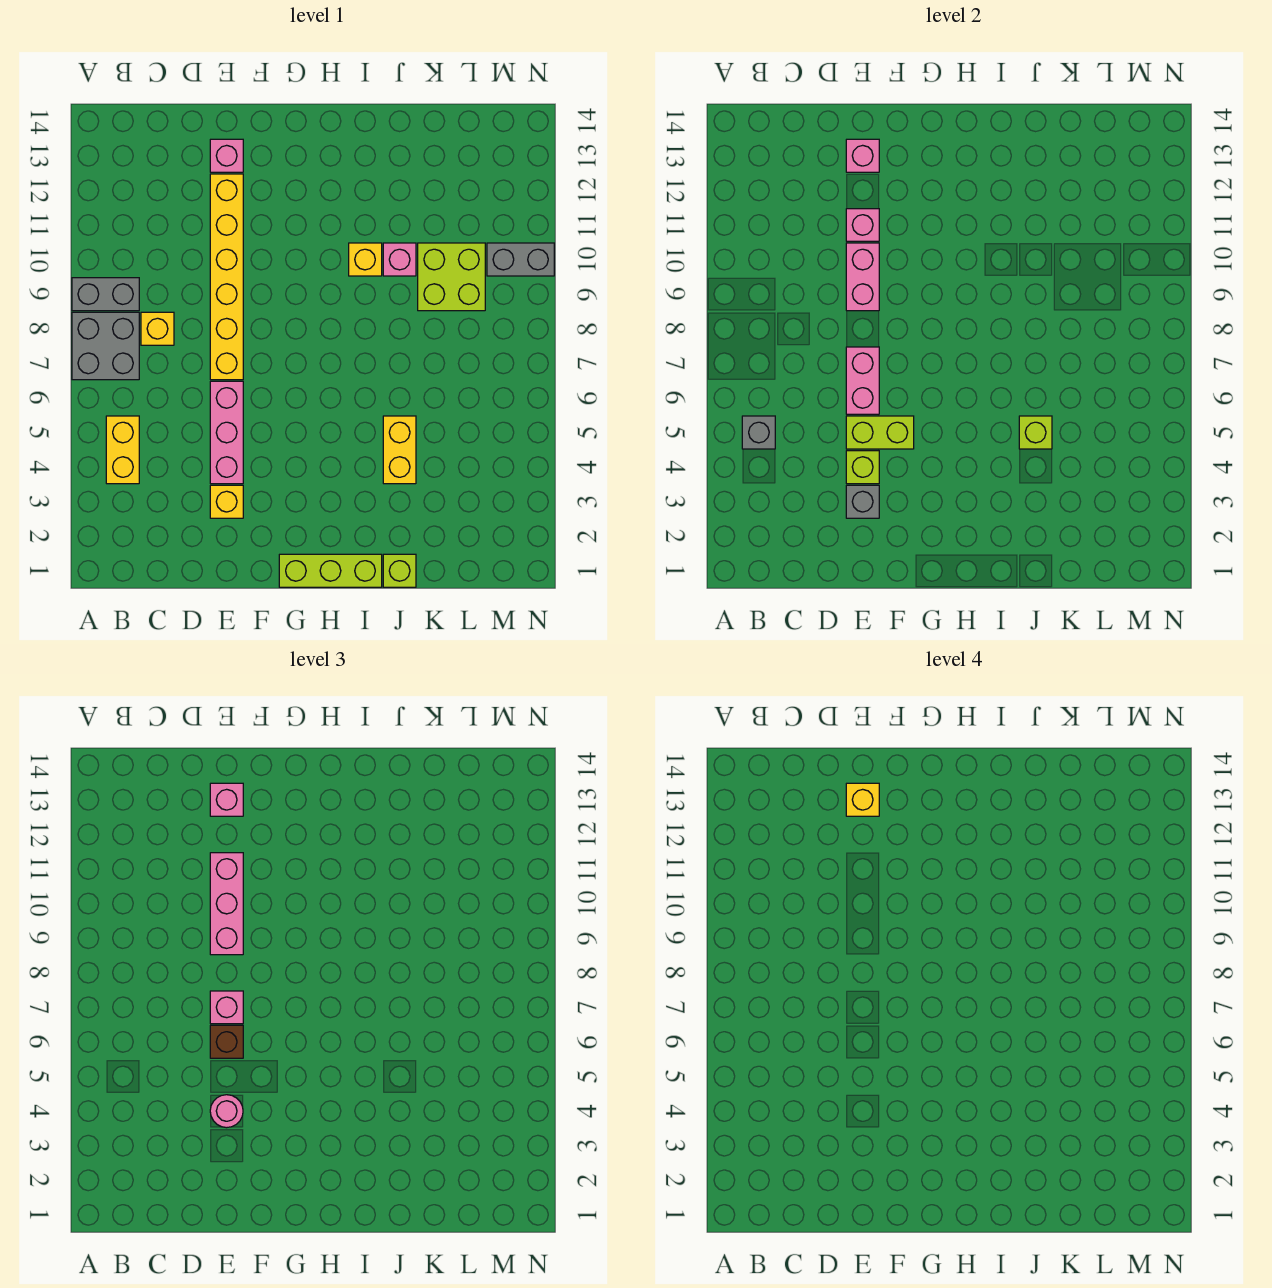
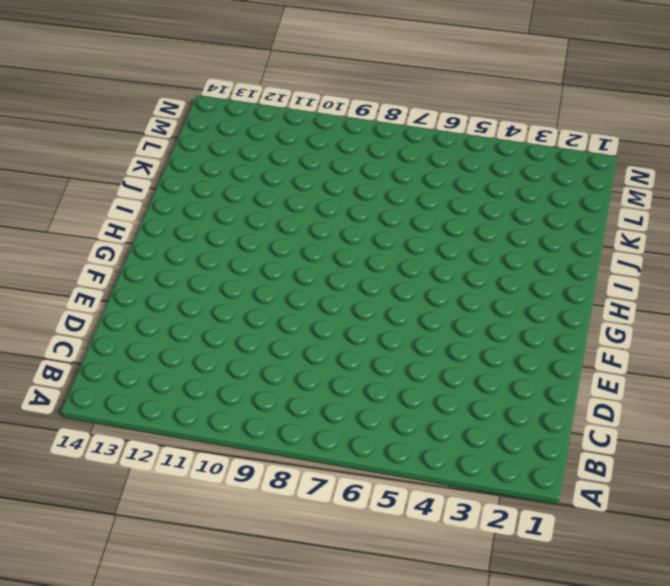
none -> grey 2x2 brick [72,312,139,380]
none -> grey 1x2 brick [72,278,139,311]
none -> yellow 1x2 brick [106,416,139,484]
none -> yellow 1x1 brick [141,312,174,345]

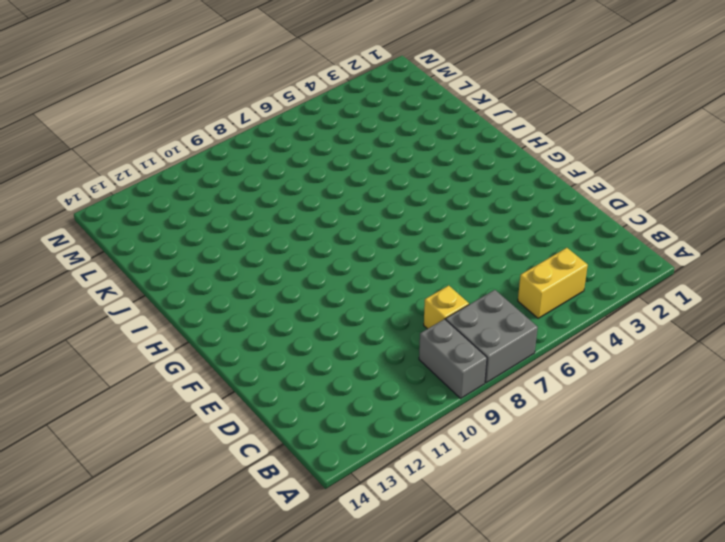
none -> yellow 1x1 brick [210,485,243,518]
none -> pink 1x3 brick [210,381,243,484]
none -> yellow 1x6 brick [210,174,243,380]
none -> pink 1x1 brick [210,139,243,172]

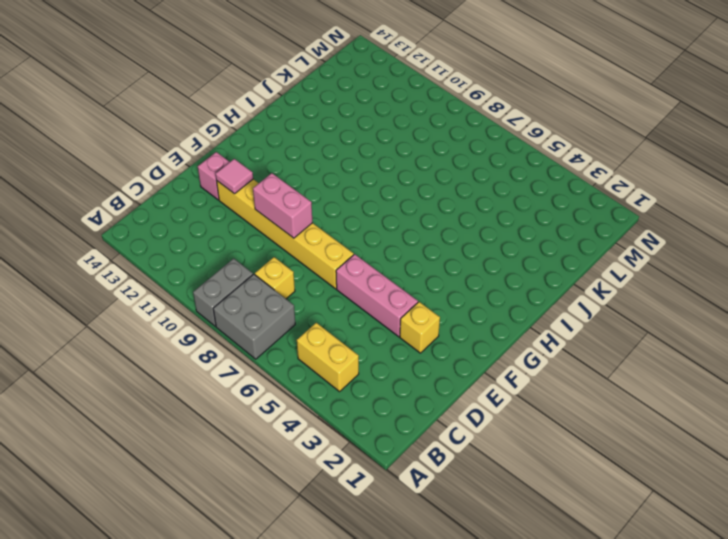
pink 1x1 tile [216,159,253,194] -> none
none -> lime 1x3 brick [279,554,382,587]
none -> yellow 1x1 brick [349,243,382,276]
none -> lime 1x1 brick [383,554,416,587]
none -> yellow 1x2 brick [383,416,416,484]

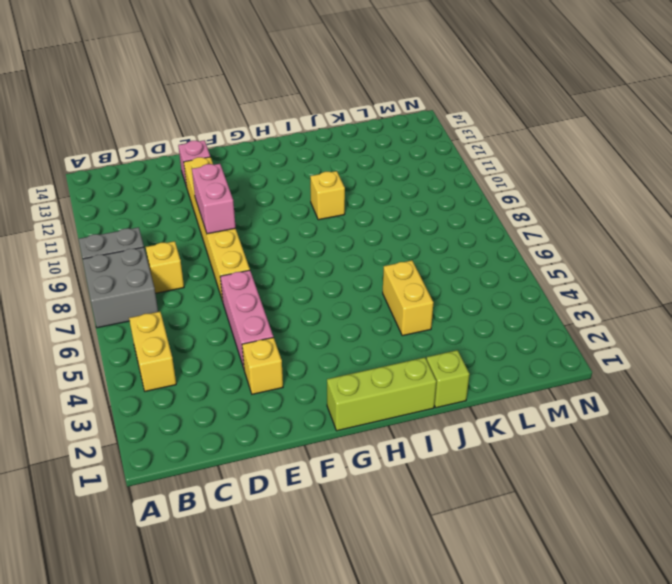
none -> pink 1x1 brick [383,243,416,276]
none -> lime 2x2 brick [418,243,485,311]
none -> grey 1x2 brick [487,243,554,276]
none -> grey 1x1 brick [742,416,775,449]

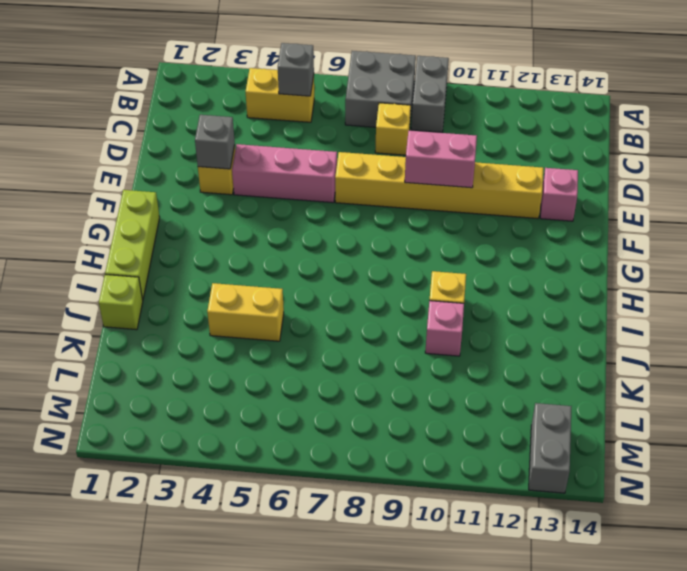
grey 1x2 brick [529,403,572,493] -> grey 1x2 brick moved to [487,243,554,276]
none -> lime 2x2 brick [418,243,485,311]
none -> lime 1x1 brick [846,451,879,484]
none -> lime 1x2 brick [846,416,914,449]
none -> pink 1x2 brick [846,347,879,414]

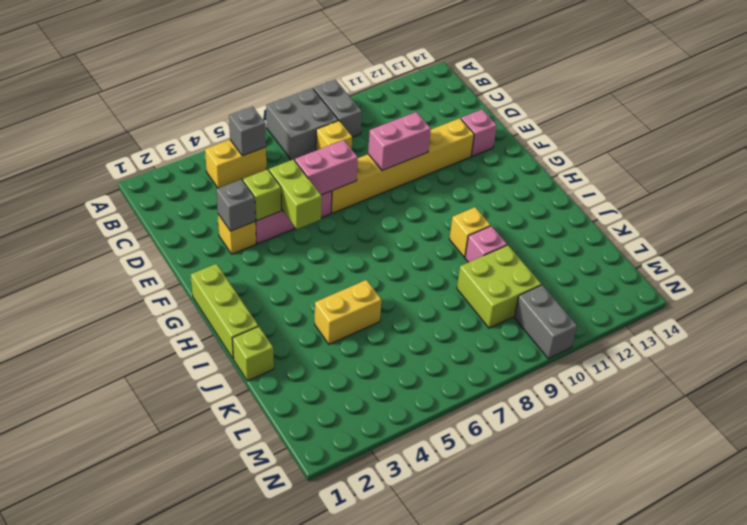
none -> pink 1x1 brick [846,209,879,241]
none -> pink 1x1 brick [846,139,879,172]
none -> lime 1x1 brick [1019,416,1052,449]
none -> pink 1x1 round brick [210,1095,243,1128]

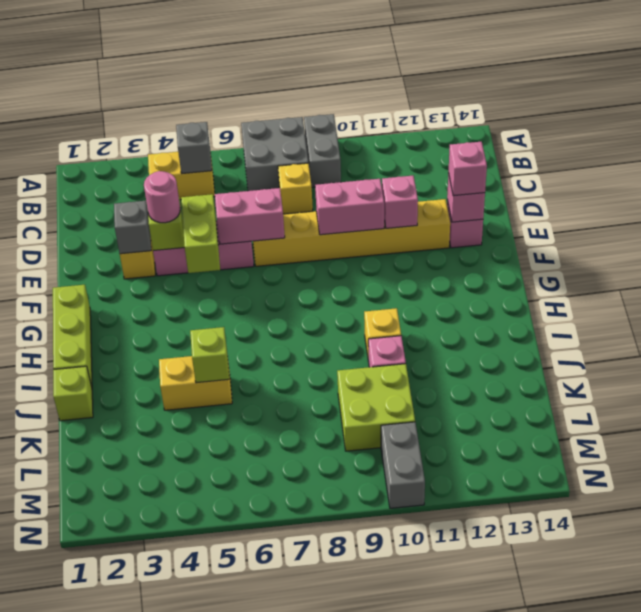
none -> brown 1x1 brick [210,1025,243,1058]
none -> pink 1x1 brick [210,991,243,1024]
none -> pink 1x3 brick [210,853,243,955]
none -> yellow 1x1 brick [846,783,879,816]

